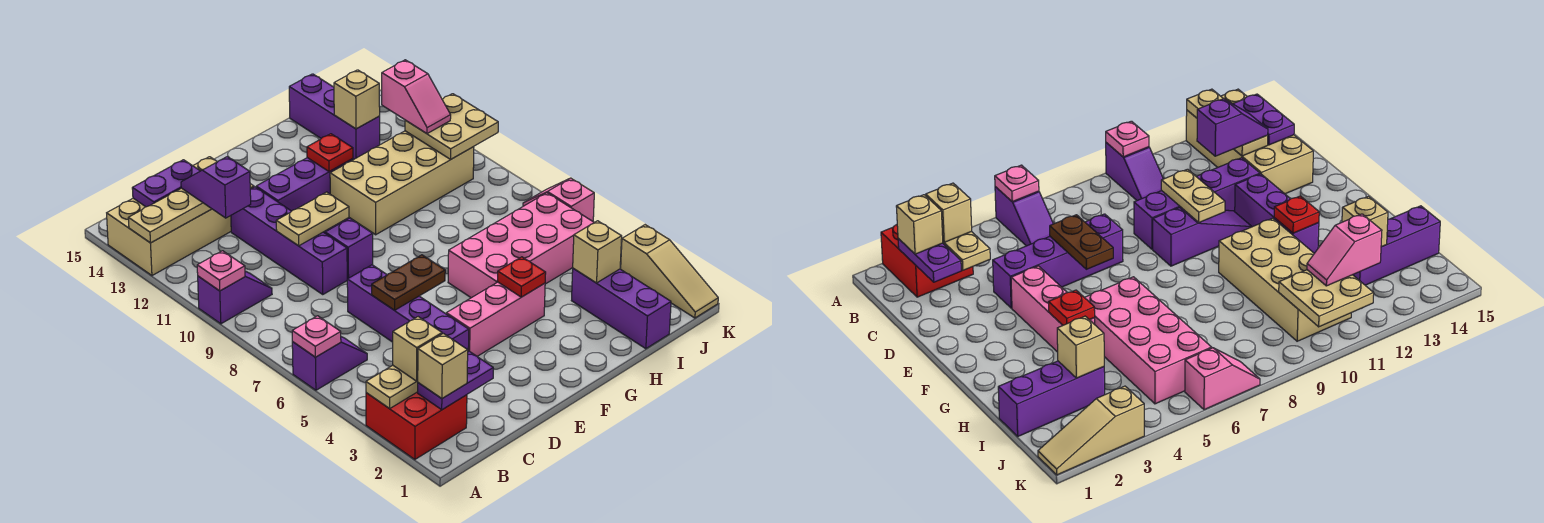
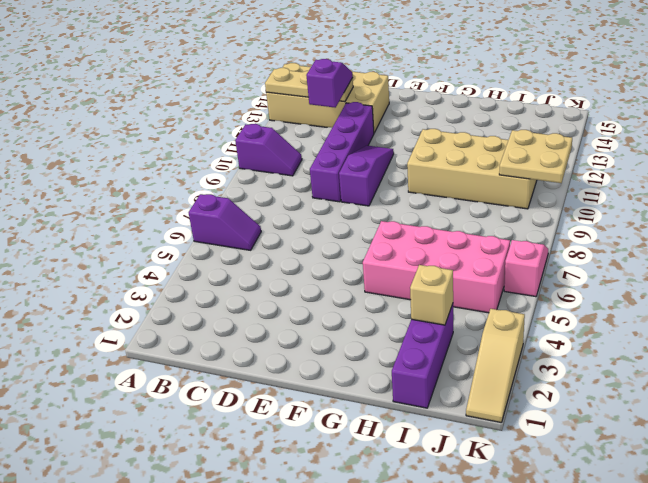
none -> red 2x2 brick [366,392,467,460]
none -> purple 1x4 brick [347,265,469,350]
none -> pink 1x3 brick [446,282,545,356]
none -> purple 1x3 brick [256,158,353,211]

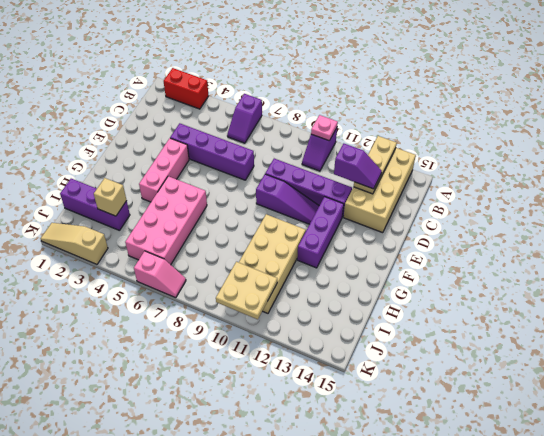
red 1x2 brick [164,68,208,109] -> red 2x2 brick [366,392,467,460]
none -> purple 1x3 brick [289,74,380,160]
none -> tan 1x3 plate [366,365,418,409]
none -> pink 1x1 plate [292,316,341,357]
none -> purple 1x2 plate [418,351,493,410]

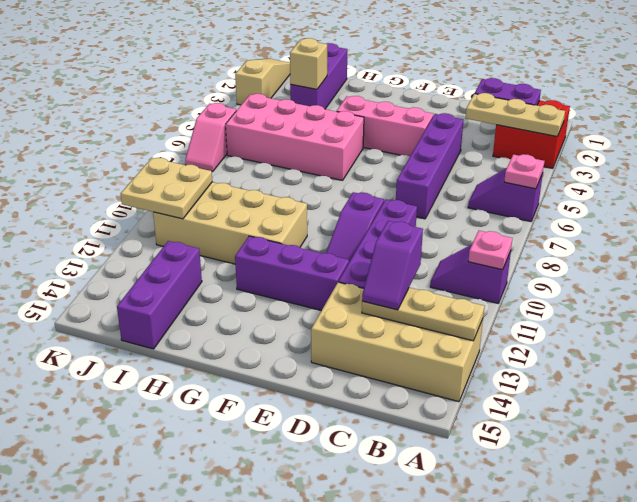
none -> purple 1x2 plate [132,160,200,207]
none -> brown 1x2 plate [372,255,445,310]
none -> tan 1x2 plate [276,192,349,246]
none -> red 1x1 plate [498,257,546,297]

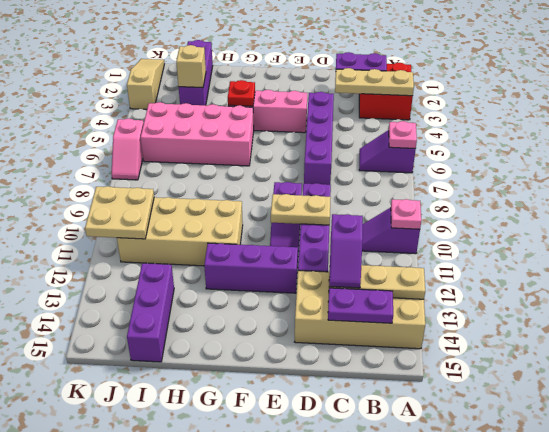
none -> brown 1x2 plate [372,255,445,310]
none -> red 1x1 plate [307,134,353,172]
none -> tan 1x1 brick [334,70,380,129]
none -> tan 1x1 brick [418,333,468,399]

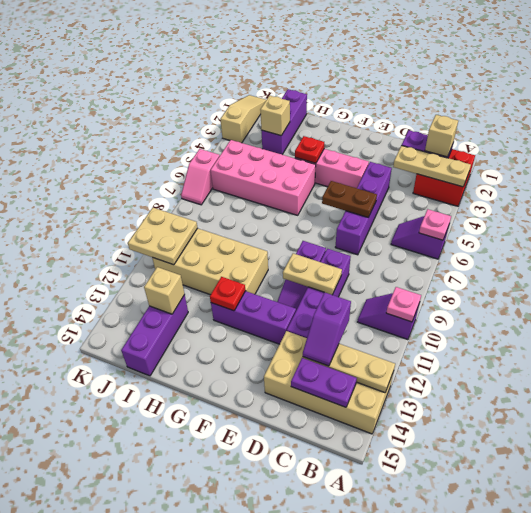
none -> tan 1x1 brick [393,317,442,381]
none -> pink 1x2 slope [382,60,451,134]

